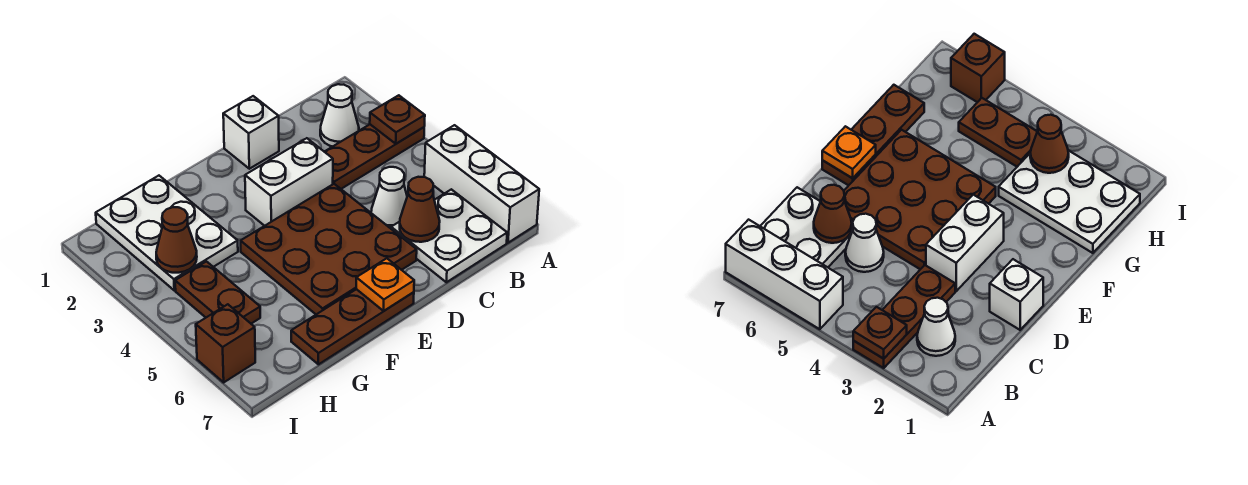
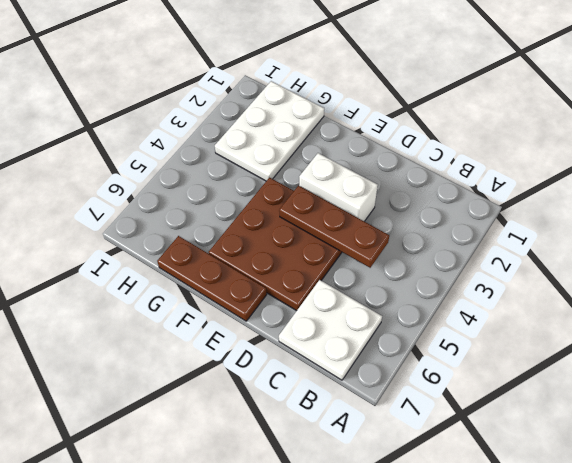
brown 1x3 plate [279,186,389,268] -> brown 1x3 plate moved to [325,124,424,189]
none -> white 1x3 brick [424,125,539,243]
none -> white 1x1 cone [320,84,359,147]
none -> white 1x1 cone [371,167,407,228]

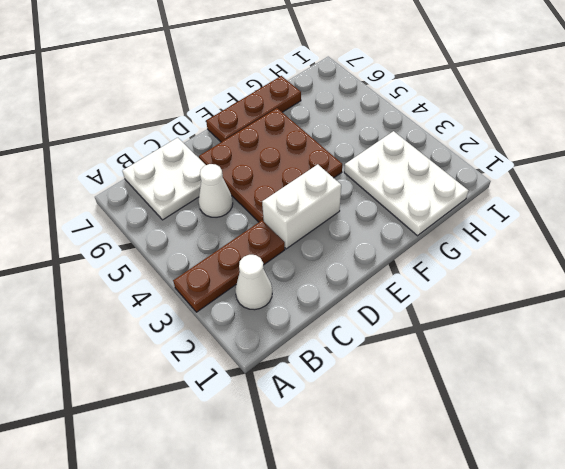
none -> white 1x3 brick [424,125,539,243]
none -> white 1x1 brick [223,96,279,169]
none -> brown 1x2 plate [175,261,260,324]

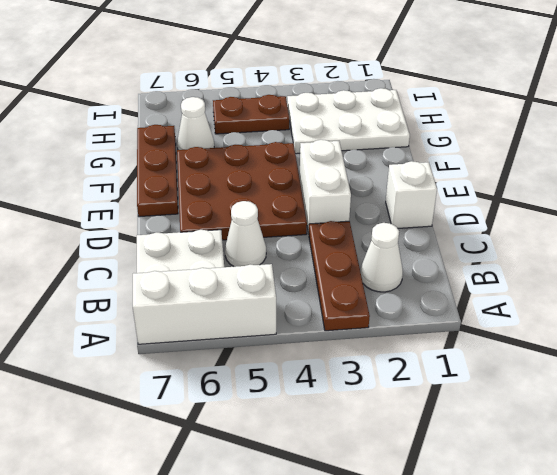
white 1x1 cone [177,97,214,150] -> none
none -> brown 1x1 brick [196,304,255,382]
none -> brown 1x1 plate [370,95,425,144]
none -> brown 1x1 cone [400,177,440,242]

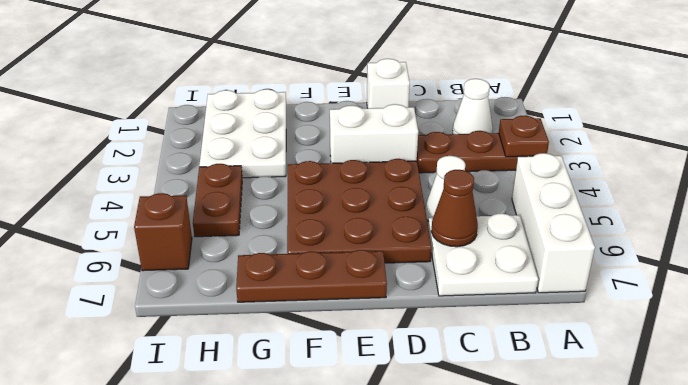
none -> orange 1x1 plate [356,258,414,311]
none -> brown 1x1 cone [156,207,197,273]

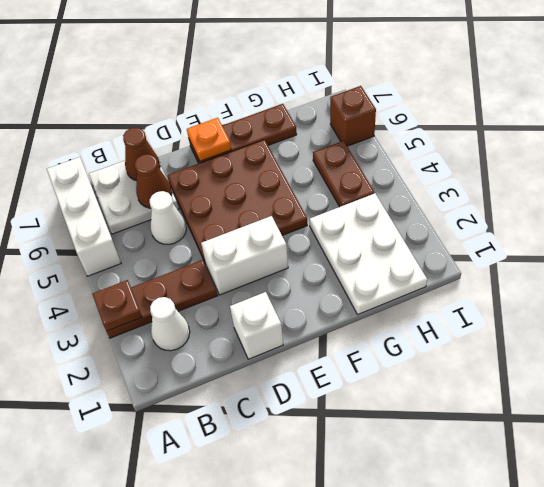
brown 1x1 cone [123,128,160,181] -> brown 1x1 cone moved to [156,207,197,273]

